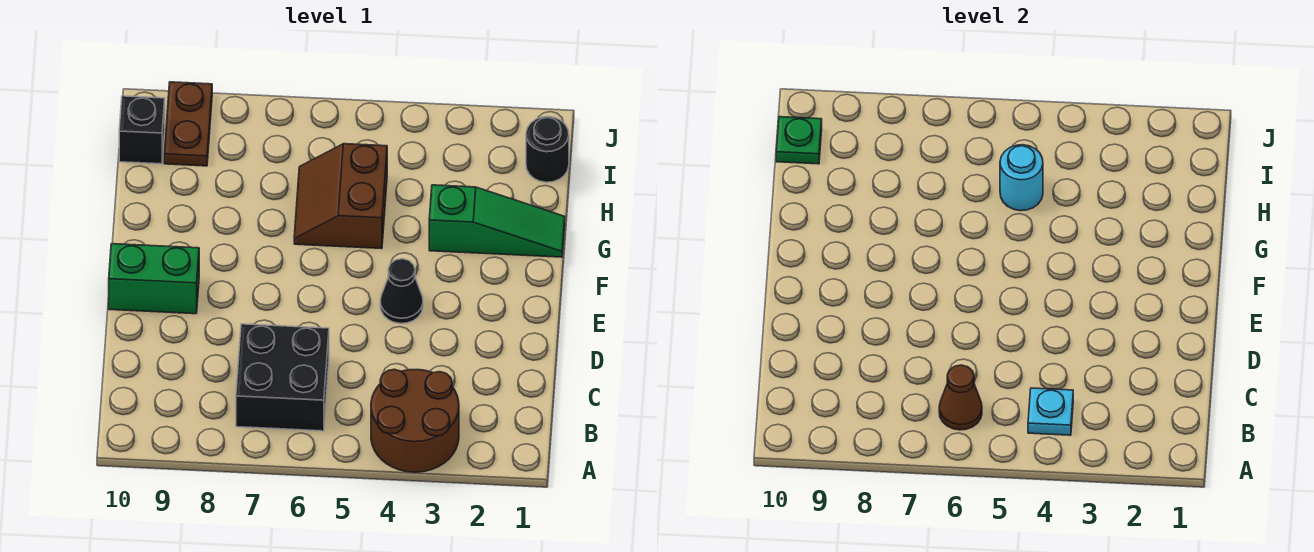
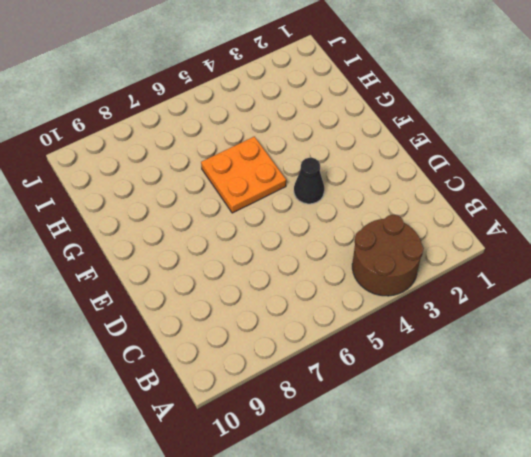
orange 2x2 plate [201,136,286,213] -> brown 2x2 slope [294,144,387,249]
none -> black 2x2 brick [236,324,329,431]
none -> green 1x2 brick [109,244,199,314]
none -> green 1x3 slope [429,185,565,257]

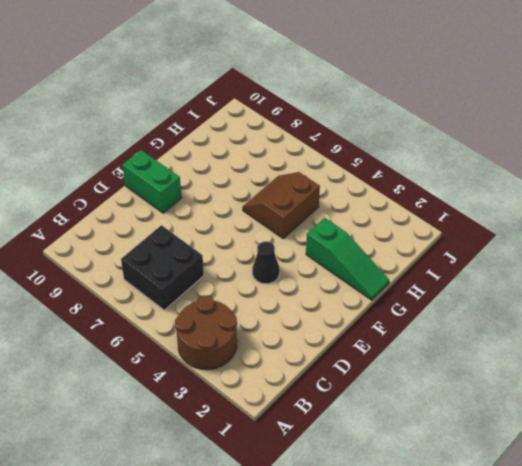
none -> black 1x1 round brick [526,117,569,182]
none -> brown 1x2 plate [164,82,212,166]
none -> black 1x1 brick [119,96,165,164]

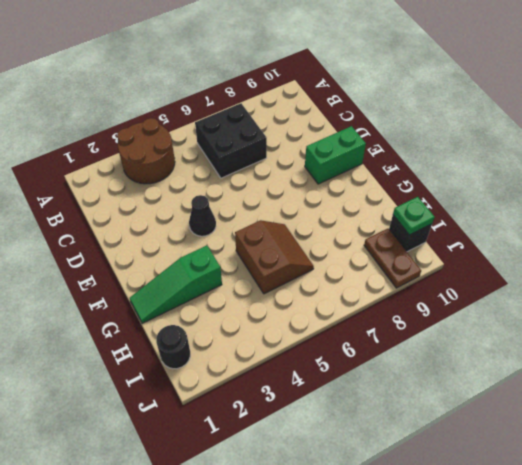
none -> cyan 1x1 plate [1028,388,1073,435]
none -> brown 1x1 cone [939,365,982,430]
none -> cyan 1x1 round brick [1000,145,1043,211]

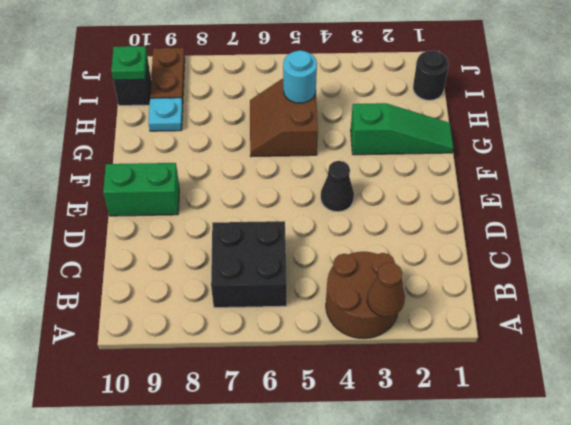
brown 1x1 cone [367,262,405,317] -> brown 1x1 cone moved to [939,365,982,430]
cyan 1x1 plate [149,98,183,131] -> cyan 1x1 plate moved to [1028,388,1073,435]

